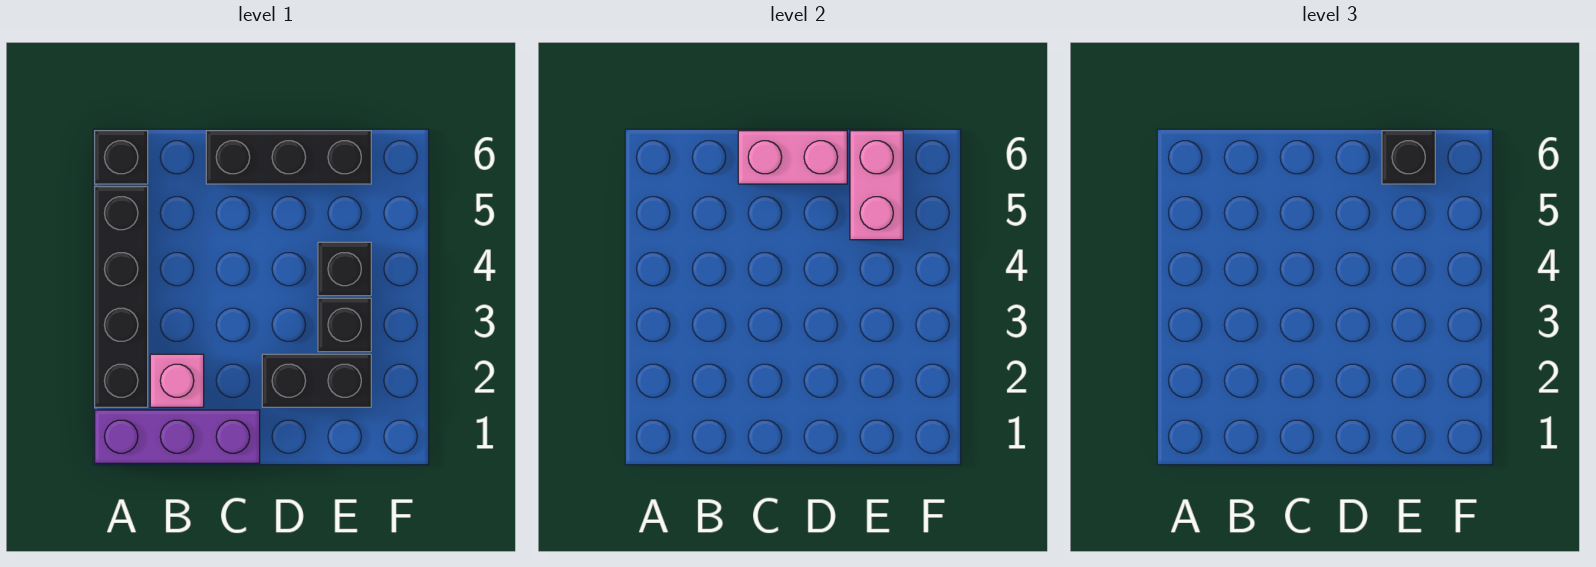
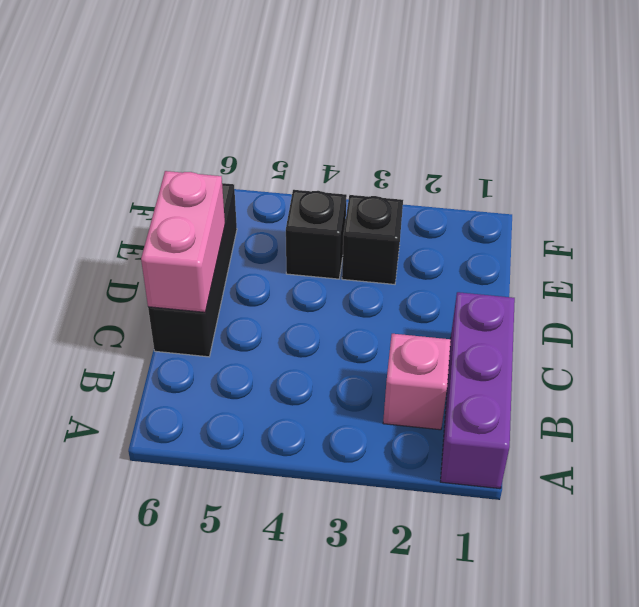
none -> black 1x4 brick [95,187,148,407]
none -> black 1x1 brick [95,131,148,184]

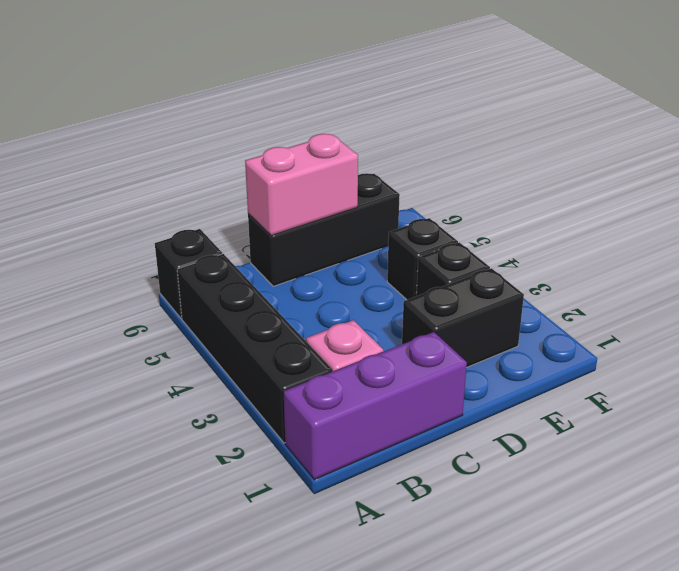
none -> pink 1x2 brick [850,131,903,240]
none -> black 1x1 brick [1382,131,1435,184]

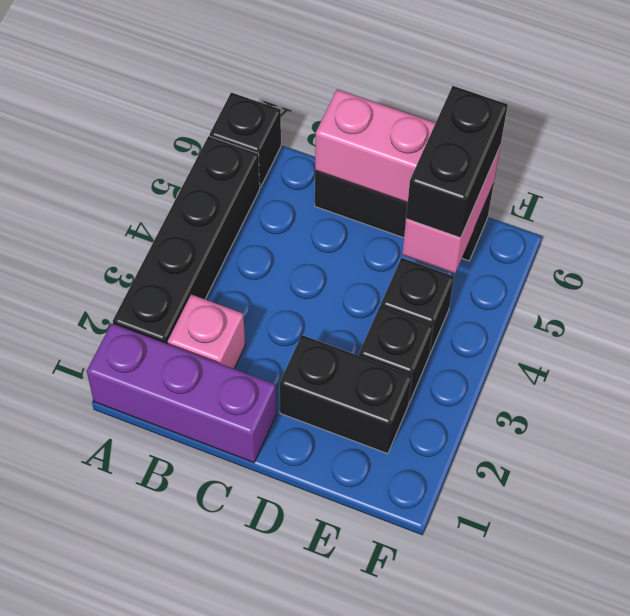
black 1x2 brick [406,86,508,238] -> black 1x1 brick [1382,131,1435,184]

